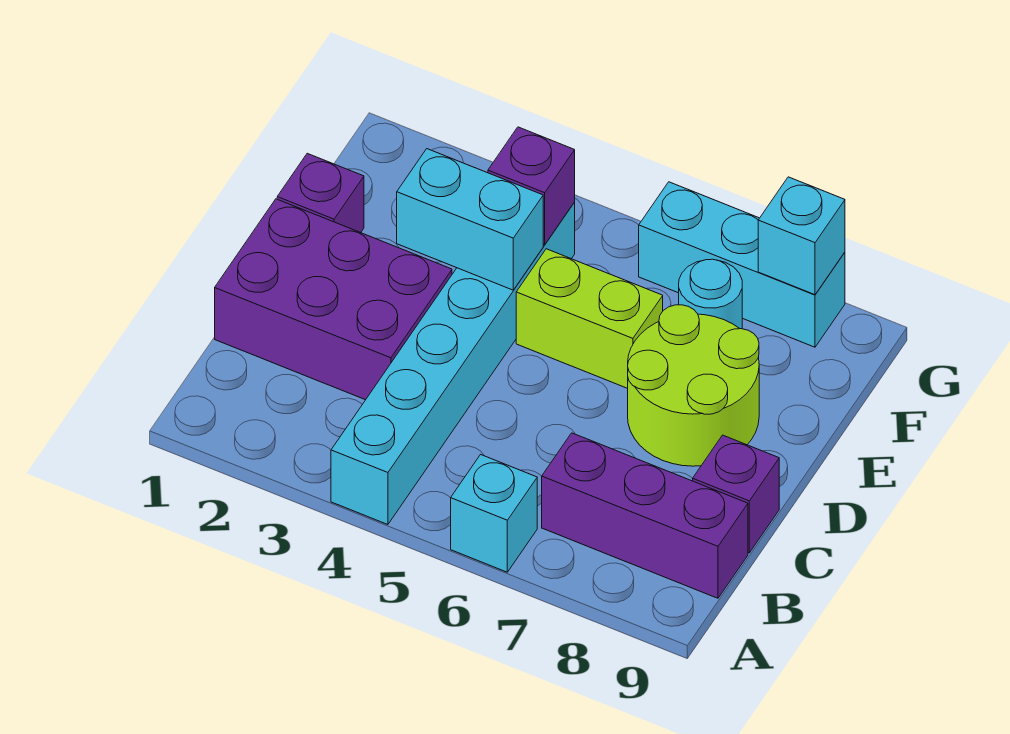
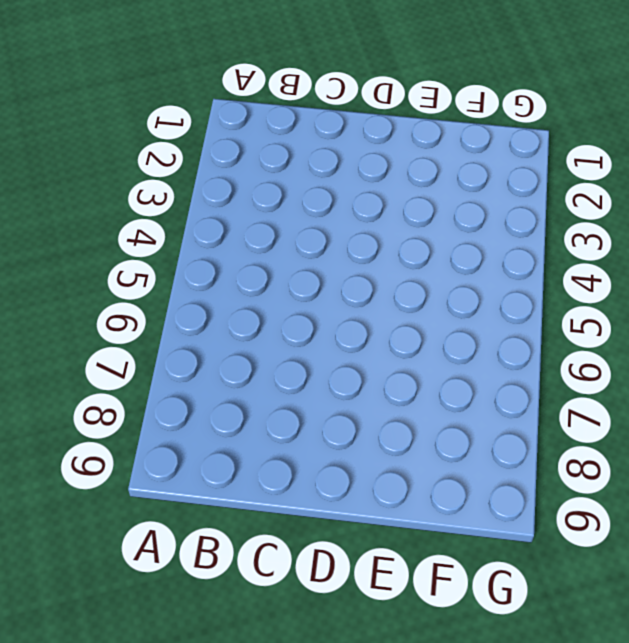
none -> cyan 1x6 brick [331,203,575,525]
none -> cyan 1x1 brick [451,455,537,572]
none -> purple 1x3 brick [542,433,748,598]

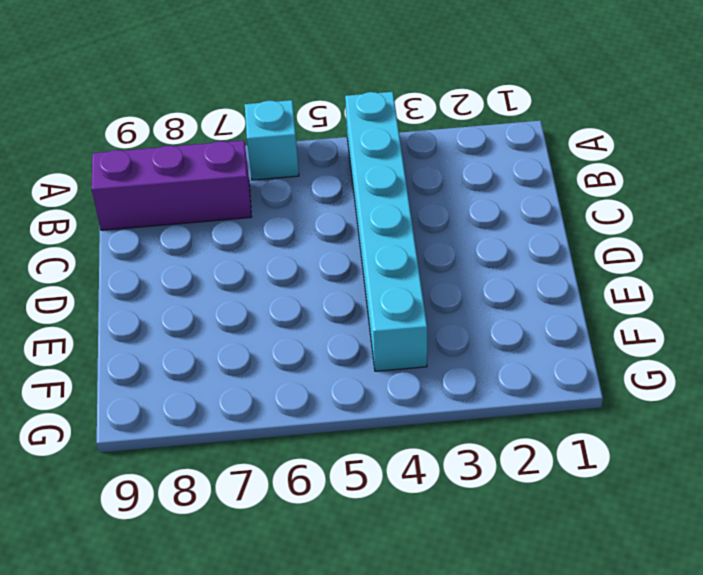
none -> purple 2x3 brick [215,199,452,400]
none -> purple 1x1 brick [693,435,779,553]
none -> lime 2x2 round brick [628,305,759,466]

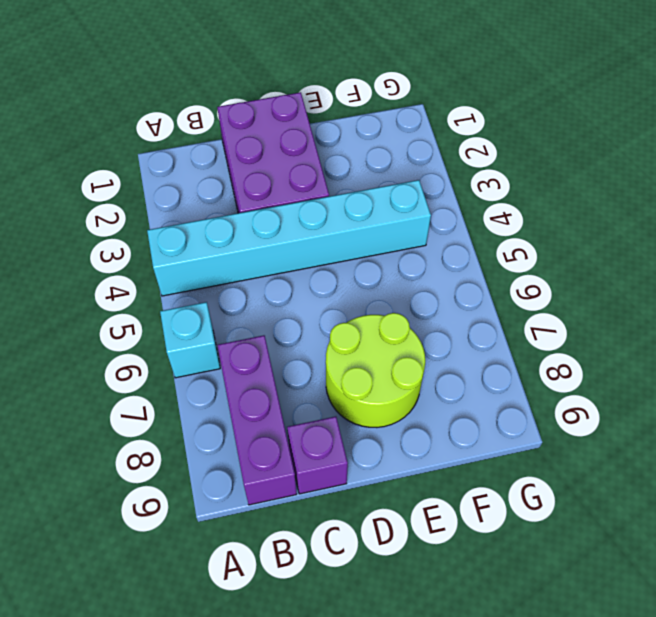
none -> purple 1x1 brick [277,153,364,233]
none -> lime 1x2 brick [516,249,663,388]
none -> cyan 1x1 round brick [679,259,742,329]

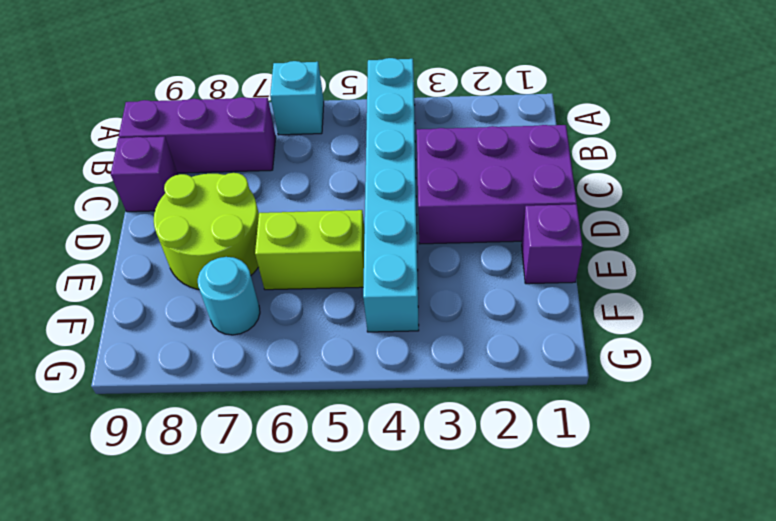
none -> cyan 1x3 brick [639,182,845,347]
none -> cyan 1x2 brick [397,149,543,290]
none -> purple 1x1 brick [488,127,575,245]

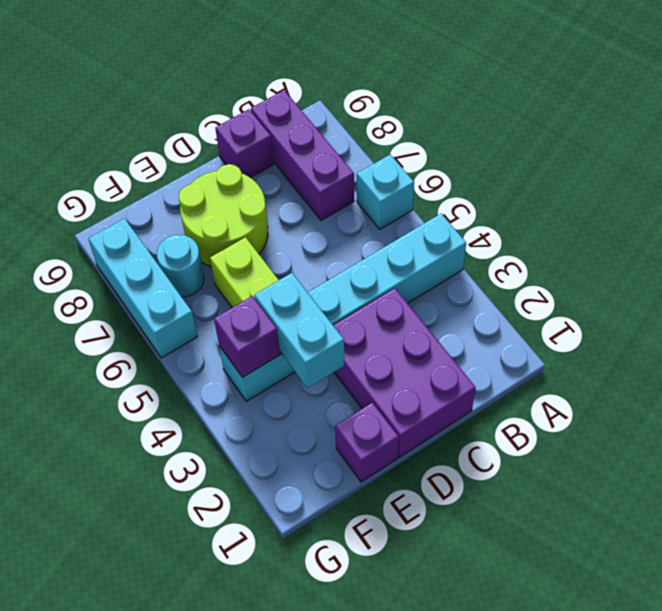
none -> cyan 1x1 brick [758,177,845,295]

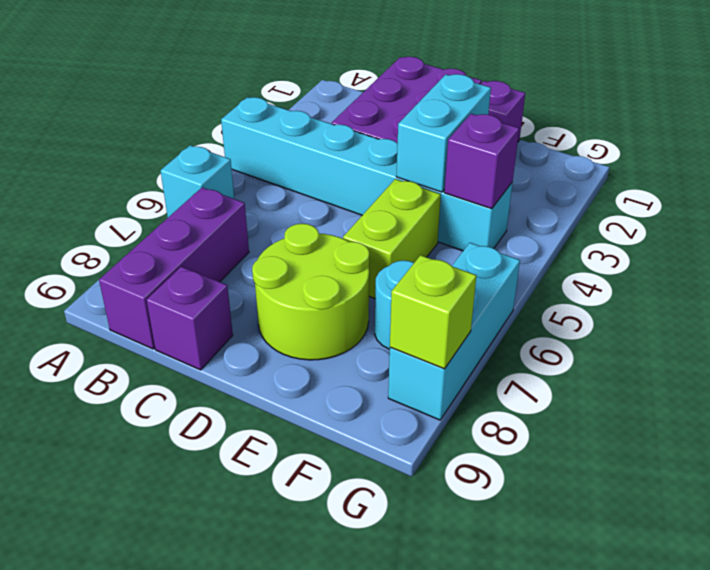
lime 1x1 brick [390,255,476,369] -> cyan 1x1 brick [758,177,845,295]

